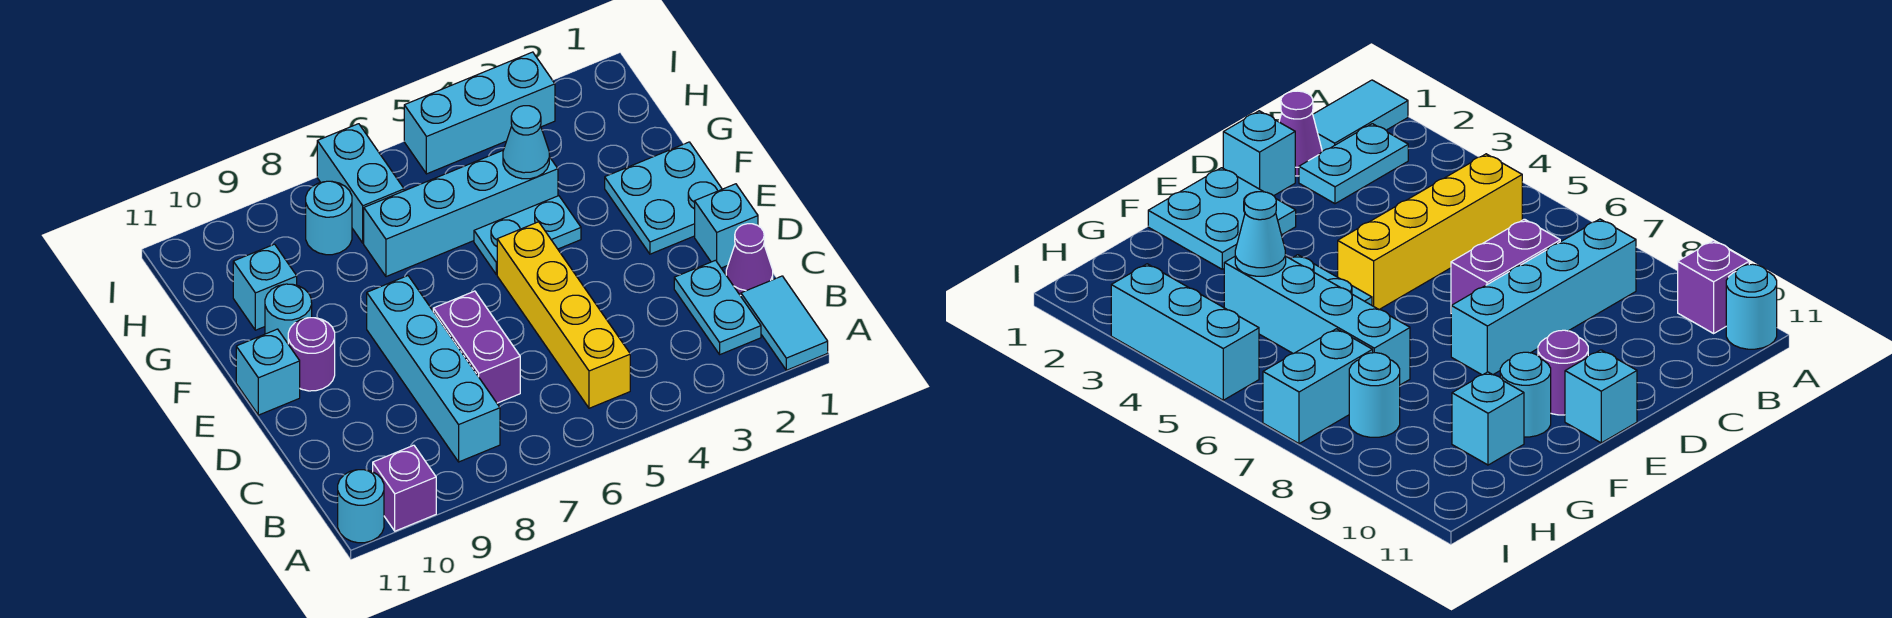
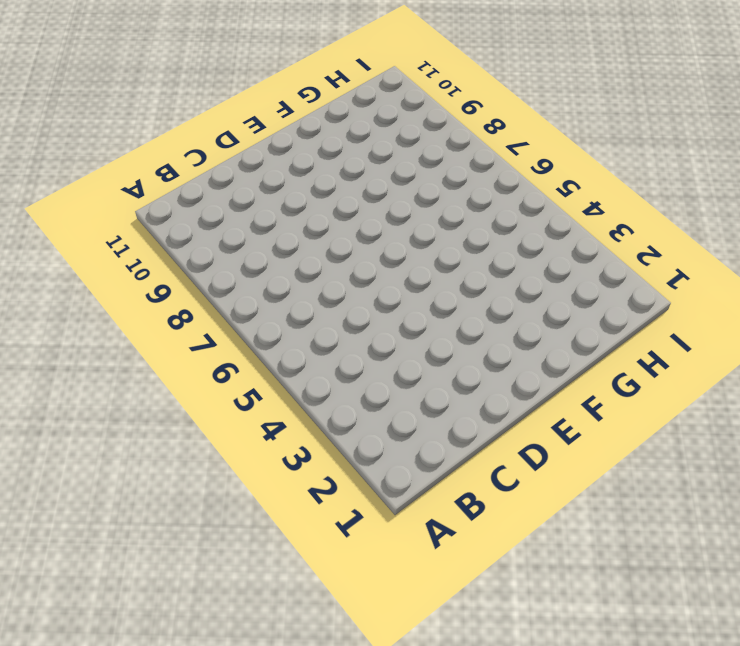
none -> cyan 1x2 tile [741,276,828,370]
none -> purple 1x1 brick [373,445,436,531]
none -> cyan 1x1 round brick [338,470,384,543]

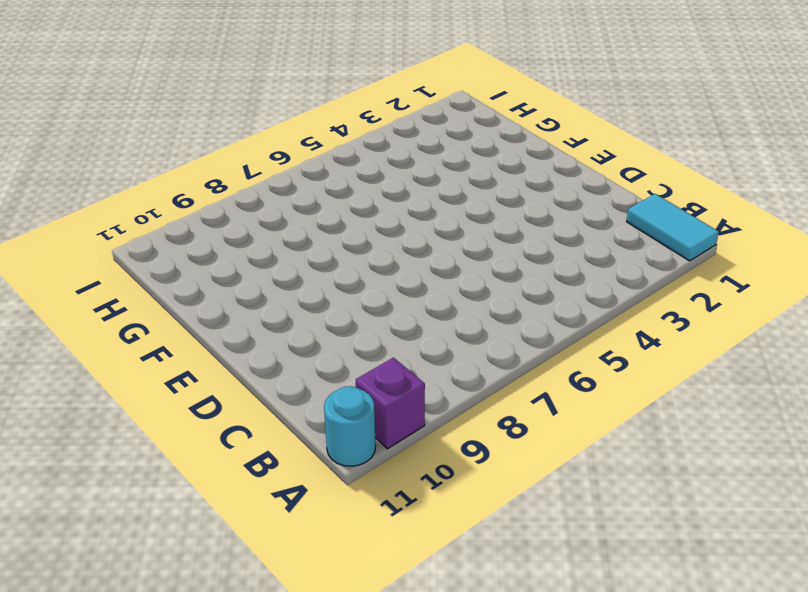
none -> cyan 1x2 plate [674,260,761,354]
none -> yellow 1x4 brick [497,222,630,408]
none -> cyan 1x4 brick [367,276,500,462]

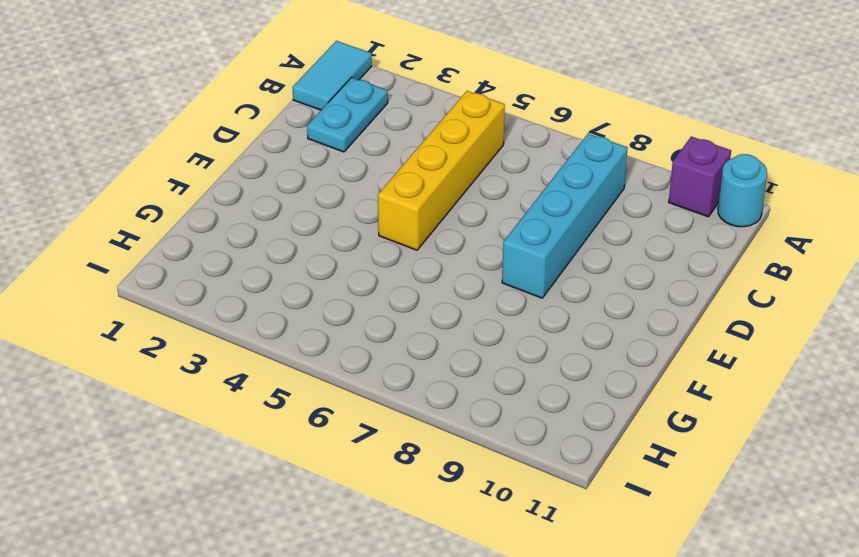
none -> purple 1x1 cone [726,224,773,296]
none -> purple 1x2 brick [433,291,520,403]
none -> cyan 1x1 brick [695,184,758,268]

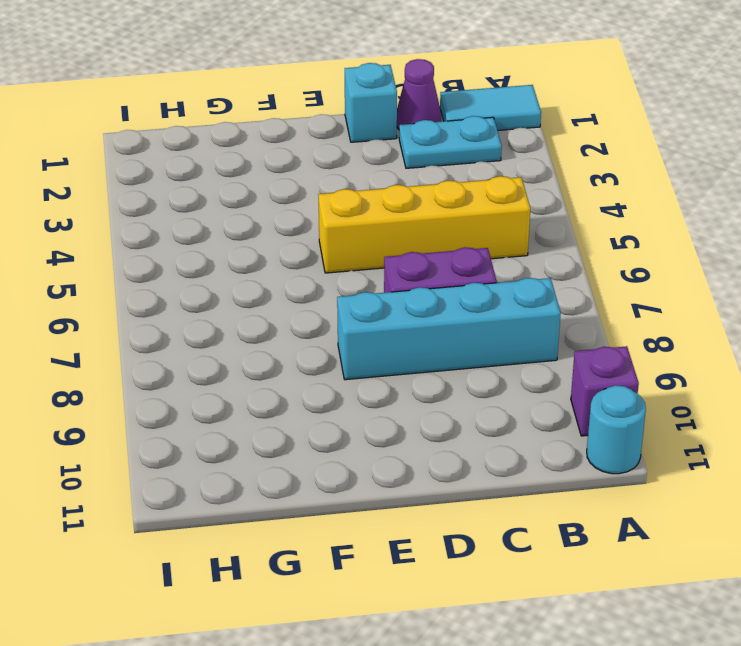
none -> cyan 2x2 plate [605,142,722,254]
none -> purple 1x1 round brick [288,318,335,391]
none -> cyan 1x1 brick [236,329,300,415]

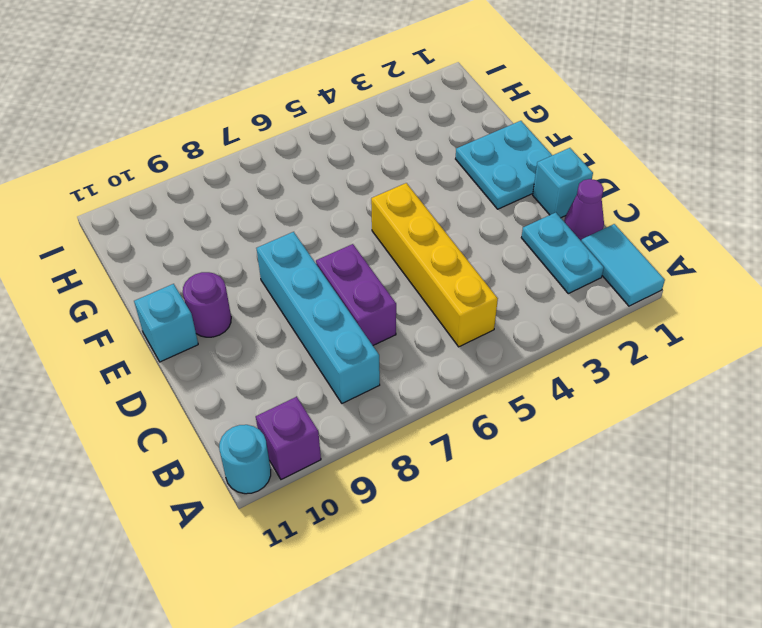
none -> cyan 1x2 plate [474,196,581,274]
none -> cyan 1x1 round brick [265,284,312,343]
none -> cyan 1x4 brick [364,151,558,277]

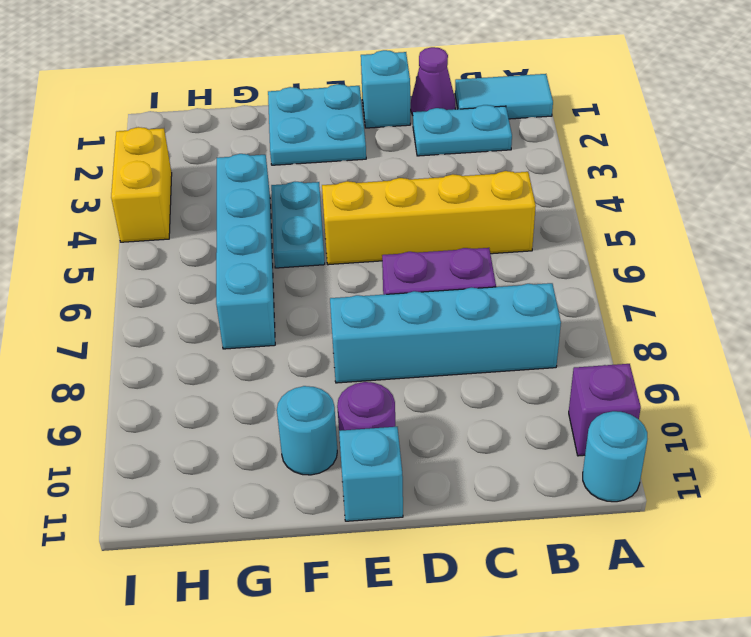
yellow 1x2 brick [111,127,172,242] -> cyan 1x3 brick [404,52,555,174]
none -> cyan 1x1 brick [233,244,297,330]
none -> cyan 1x2 brick [317,124,404,243]
none -> cyan 1x1 round brick [306,181,352,255]

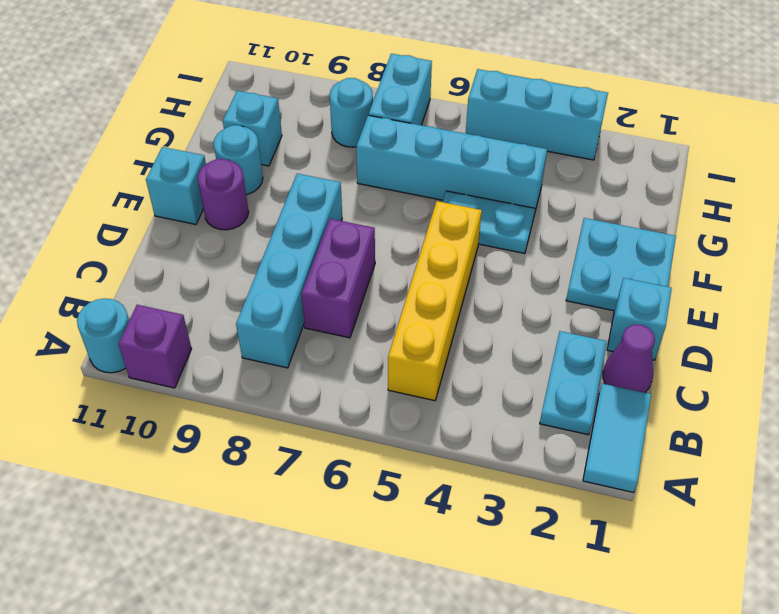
none -> cyan 1x1 cone [503,106,549,179]

